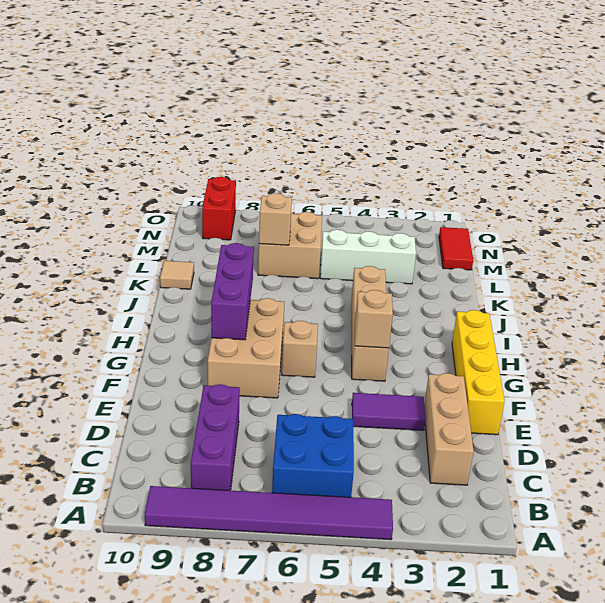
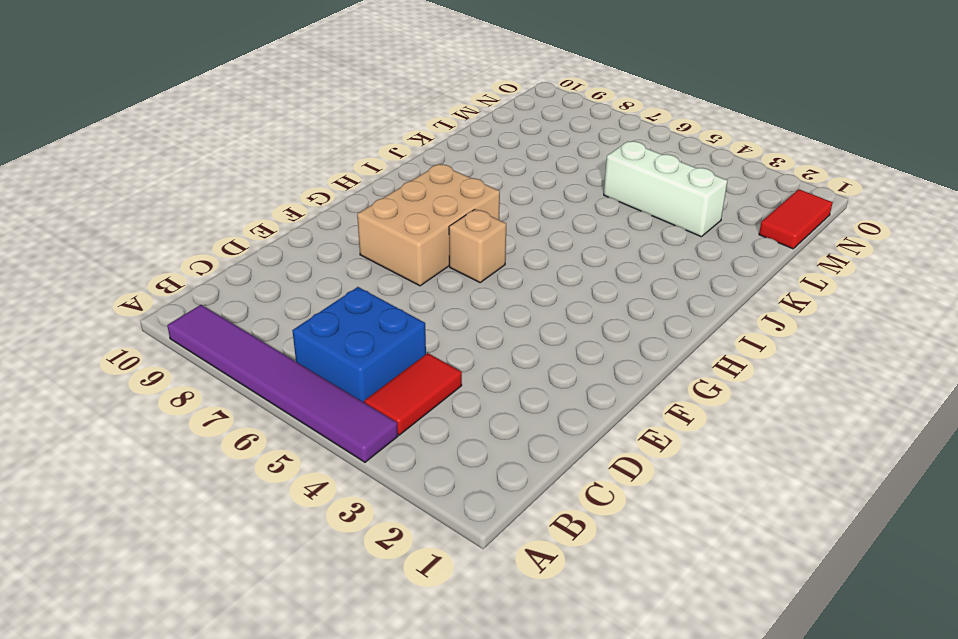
red 1x2 tile [364,353,462,435] -> none
none -> purple 1x3 brick [191,384,240,490]
none -> tan 1x3 brick [424,373,474,485]
none -> yellow 1x4 brick [452,310,505,435]

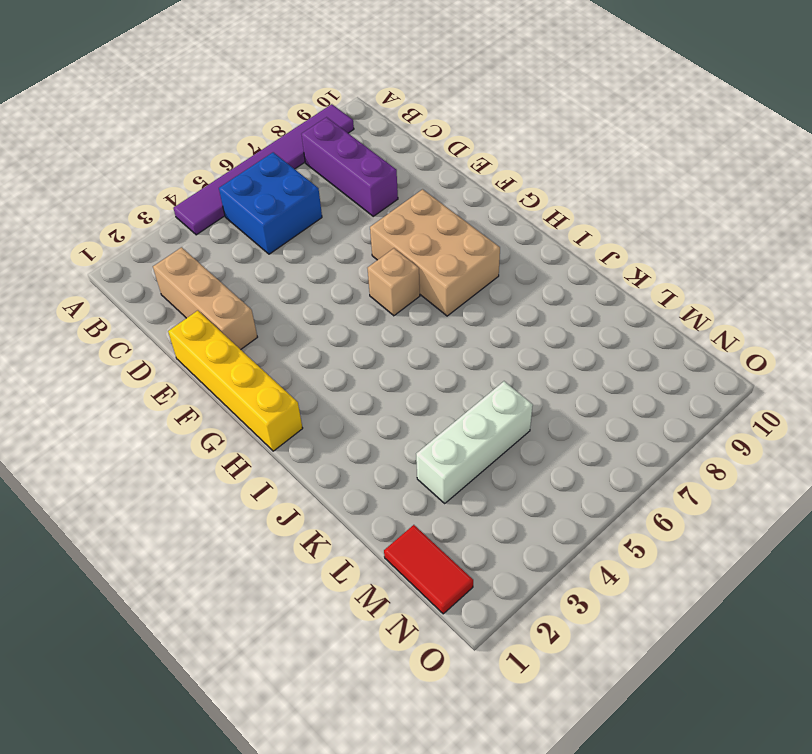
none -> purple 1x2 tile [352,393,426,430]
none -> tan 1x4 brick [352,266,389,381]
none -> tan 1x1 tile [160,261,194,289]

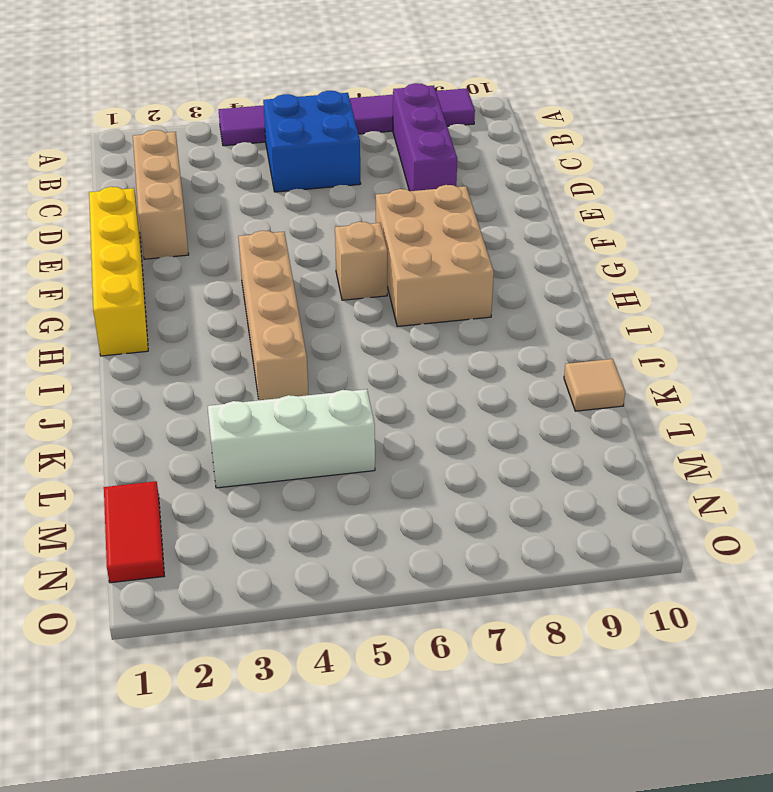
none -> purple 1x2 tile [352,393,426,430]
none -> tan 2x2 brick [258,212,322,279]
none -> red 1x2 brick [202,177,236,240]

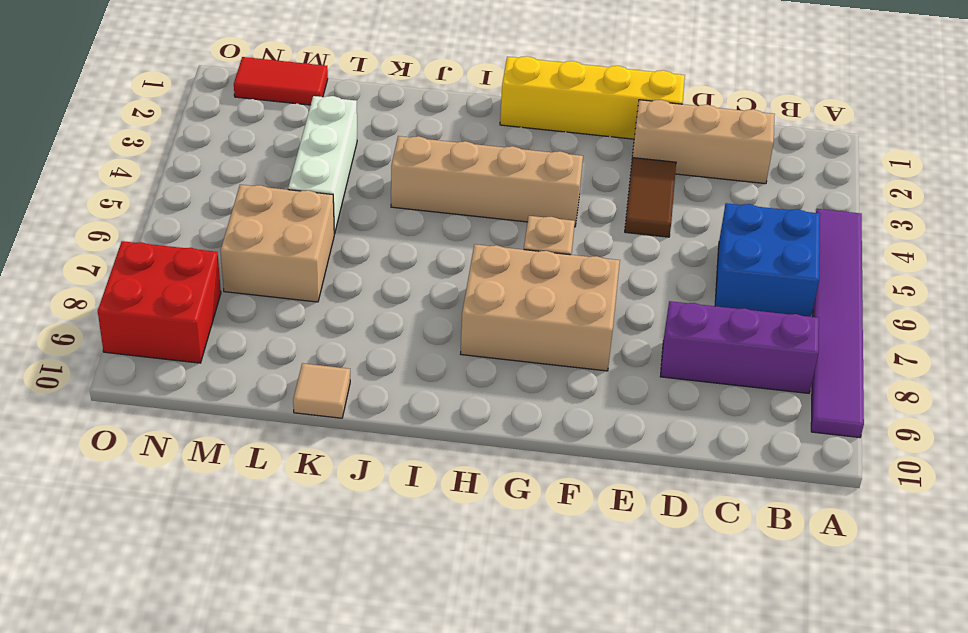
brown 1x2 tile [625,158,676,237] -> purple 1x2 tile [352,393,426,430]
red 2x2 brick [98,241,221,363] -> red 1x2 brick [202,177,236,240]
none -> tan 1x1 brick [355,290,393,348]
none -> purple 1x3 brick [211,243,254,340]
none -> tan 1x1 brick [259,193,292,245]

